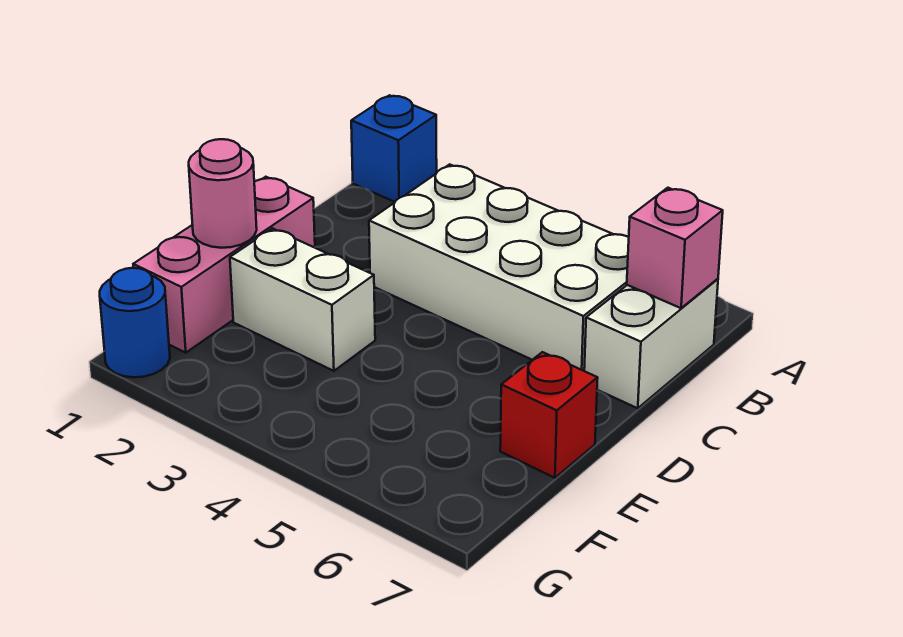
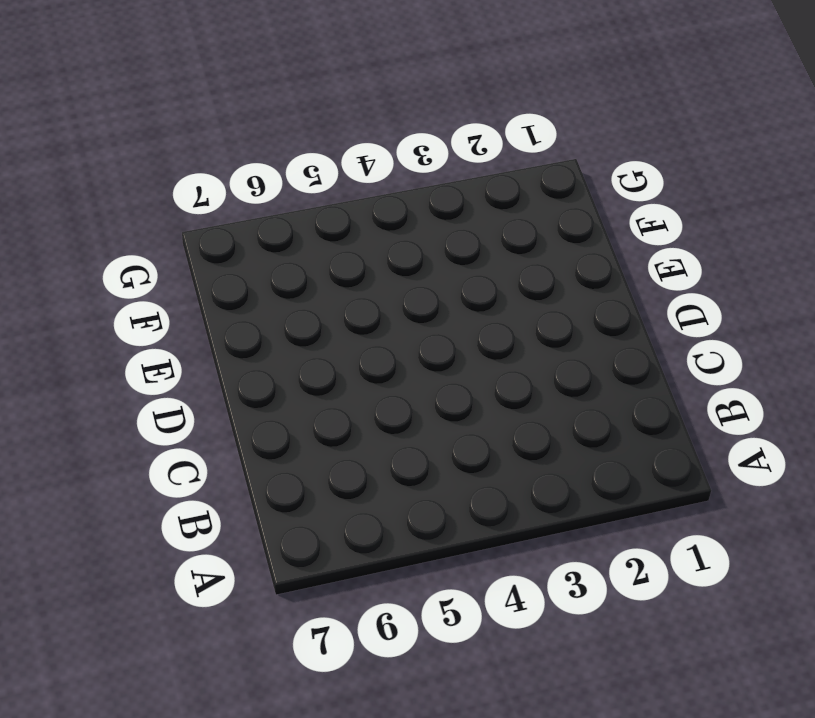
none -> blue 1x1 brick [351,95,437,202]
none -> white 2x4 brick [369,164,629,371]

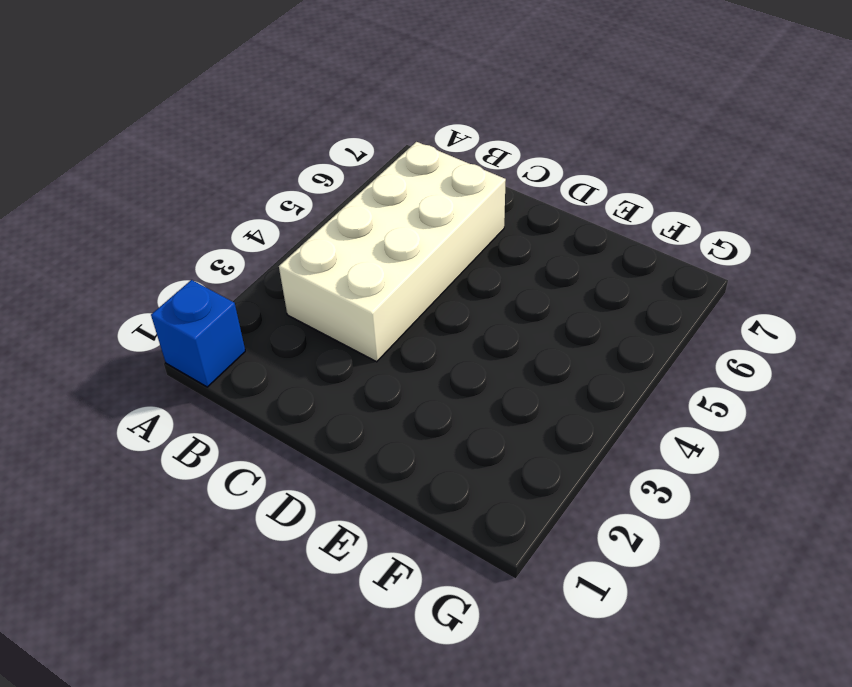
none -> white 1x2 brick [584,279,718,408]
none -> pink 1x3 brick [133,177,315,353]

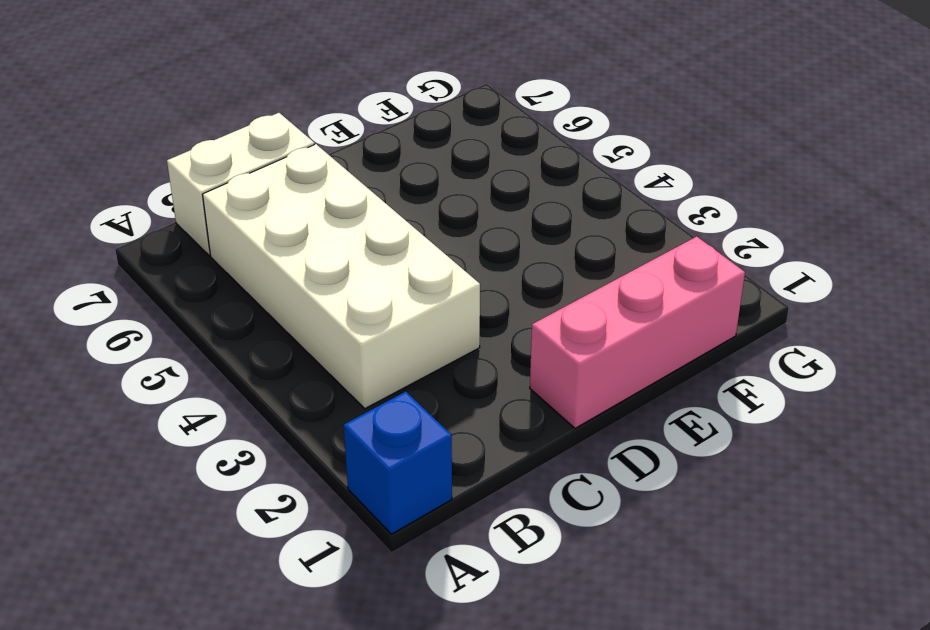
none -> white 1x2 brick [230,228,375,371]
none -> red 1x1 brick [500,352,598,478]

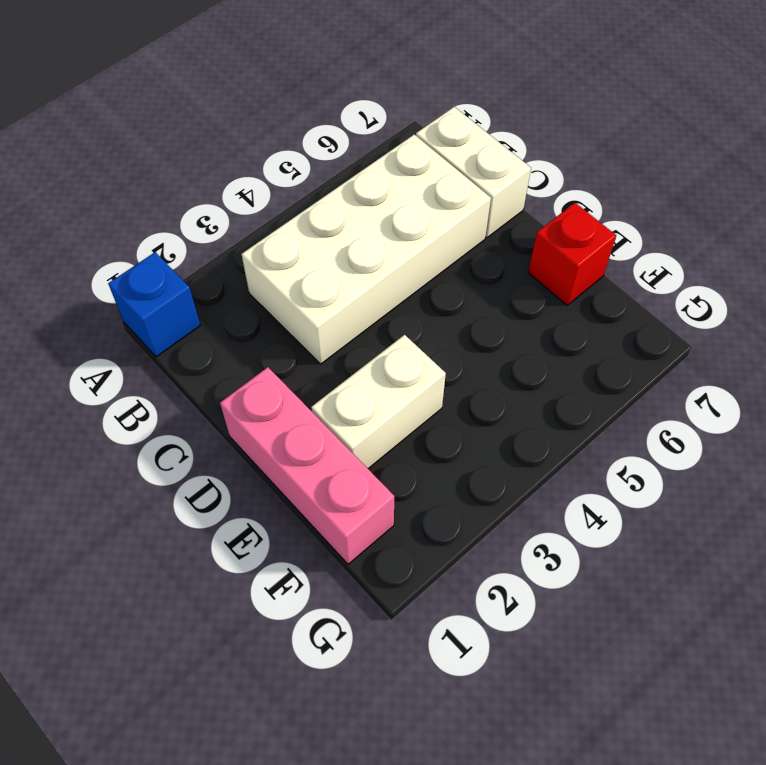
none -> blue 1x1 round brick [100,268,170,377]
none -> pink 1x1 brick [627,188,723,308]

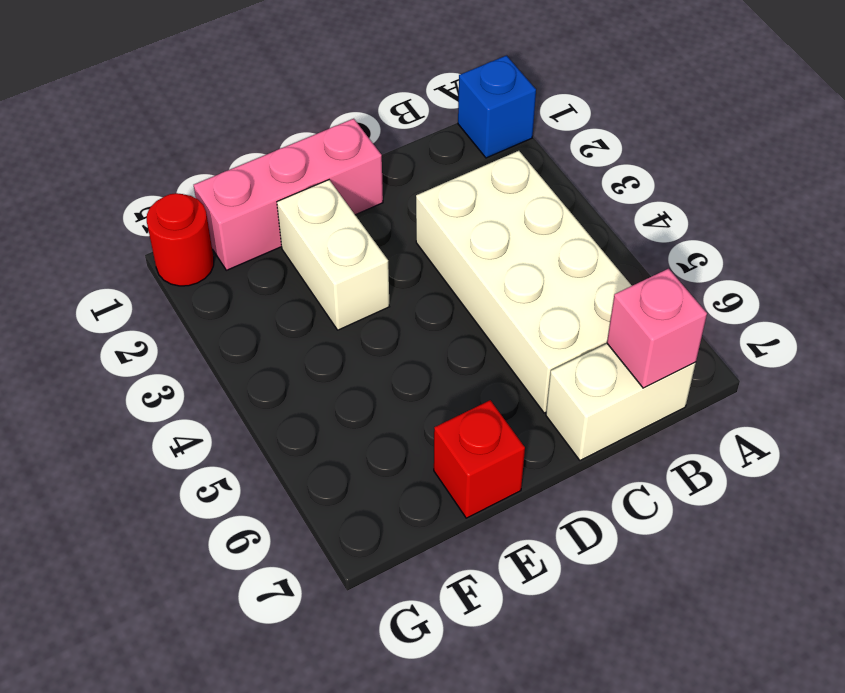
red 1x1 round brick [147,193,214,286] -> blue 1x1 round brick [100,268,170,377]
none -> pink 1x1 round brick [189,139,257,248]

